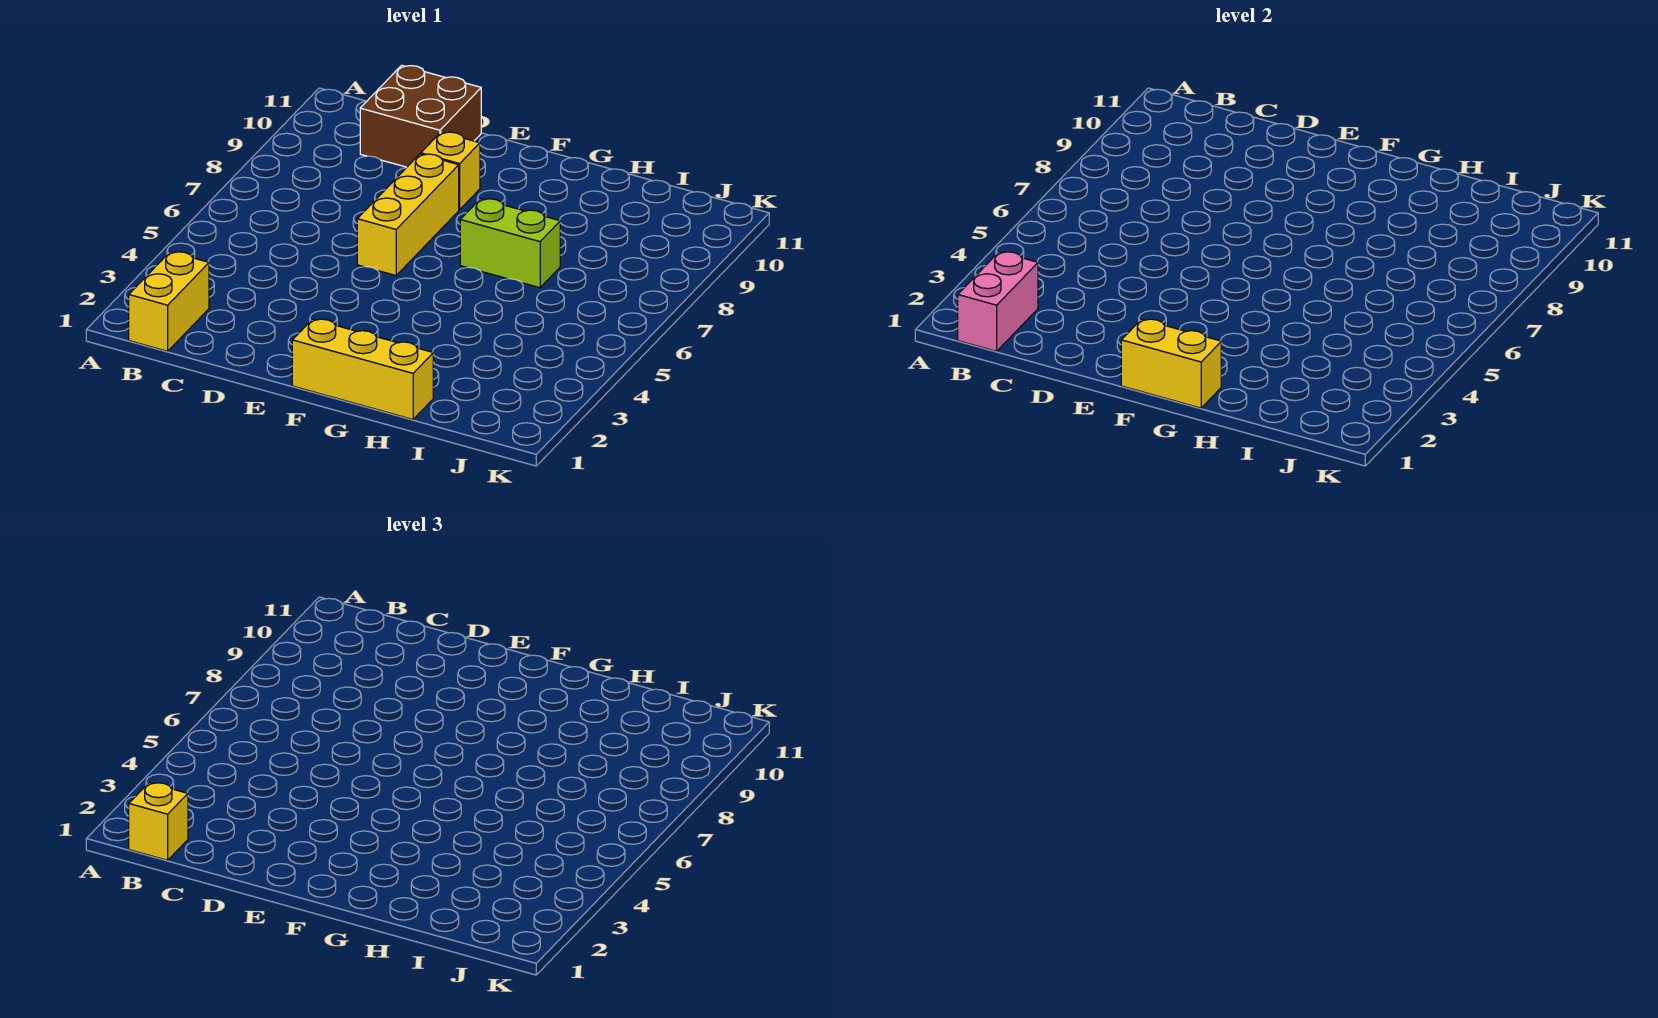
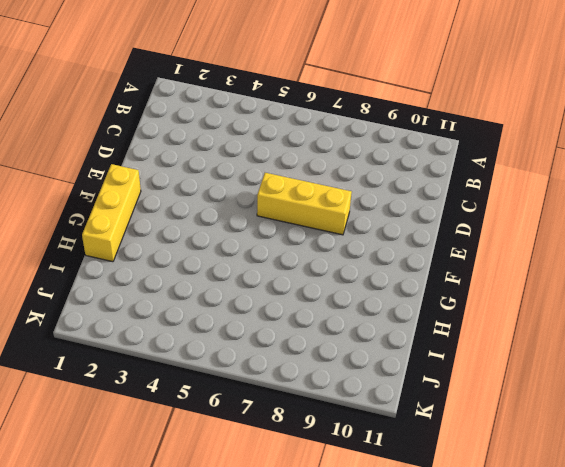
none -> yellow 1x2 brick [129,252,209,351]
none -> brown 2x2 brick [360,65,481,167]

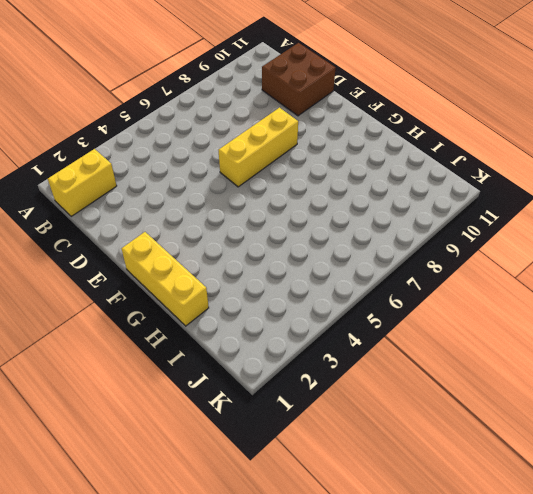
none -> yellow 1x1 brick [421,132,480,210]
none -> lime 1x2 brick [460,199,560,288]

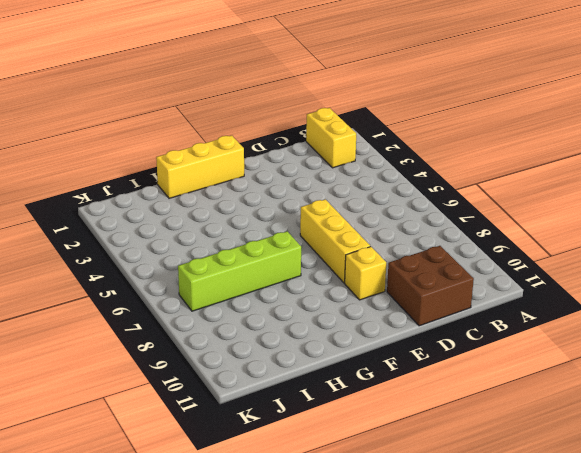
lime 1x4 brick [178,231,301,311] -> lime 1x2 brick [460,199,560,288]
none -> pink 1x2 brick [958,252,1038,351]
none -> yellow 1x2 brick [1121,319,1221,408]

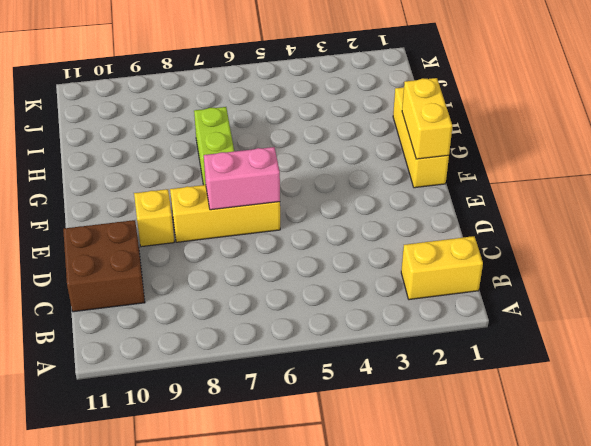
pink 1x2 brick [204,147,280,210] -> pink 1x2 brick moved to [958,252,1038,351]
none -> yellow 1x1 brick [129,783,188,860]

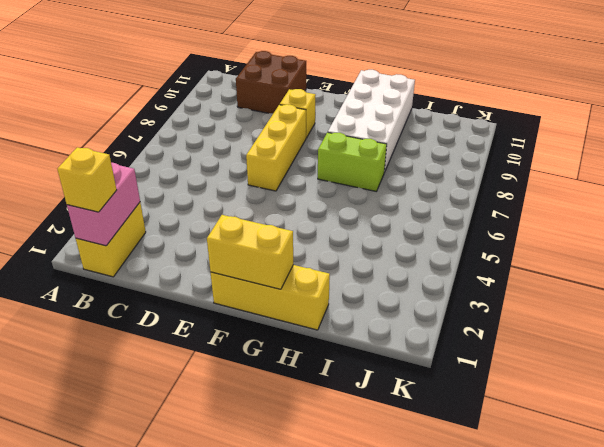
white 2x4 brick [328,70,415,172] -> none

